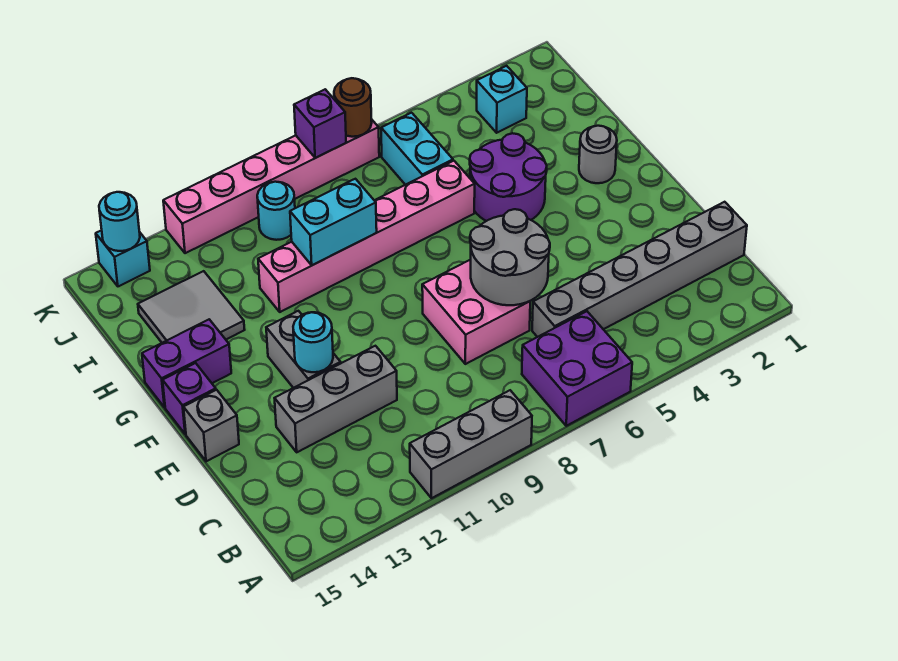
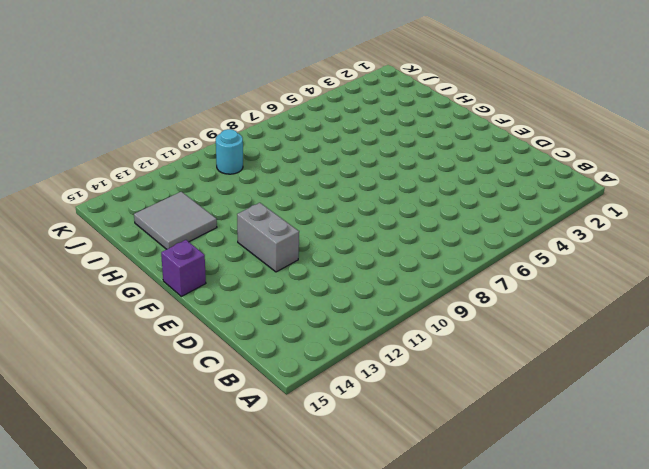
none -> purple 2x2 brick [522,311,632,426]
none -> grey 1x3 brick [410,390,532,498]
none -> grey 1x6 brick [532,202,747,337]

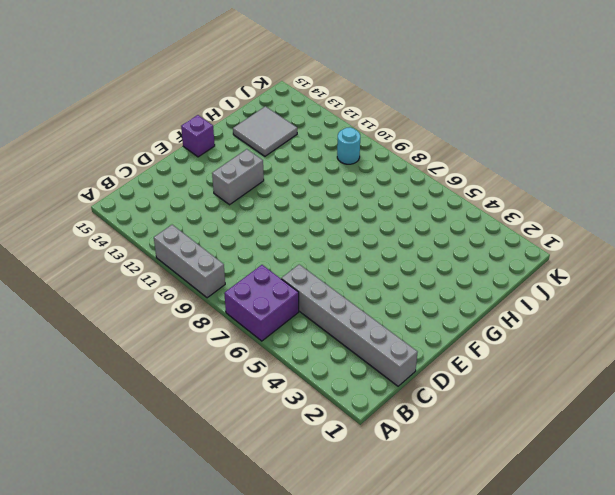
none -> pink 2x2 brick [422,260,530,364]
none -> grey 1x3 brick [275,346,397,452]
none -> grey 1x1 brick [184,390,239,461]

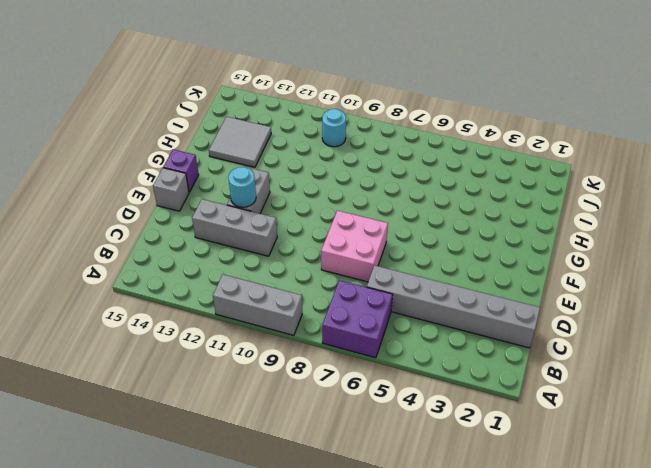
none -> grey 1x1 round brick [579,126,617,183]
none -> purple 2x2 round brick [470,133,547,221]
none -> purple 1x2 brick [142,319,231,408]

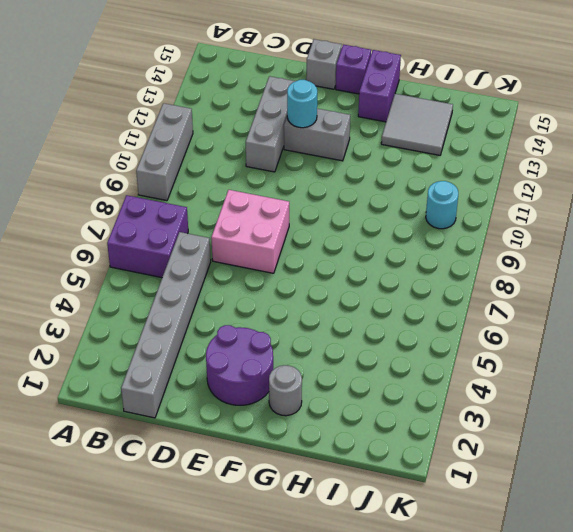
purple 2x2 round brick [206,325,273,405] -> purple 2x2 round brick moved to [470,133,547,221]
none -> pink 1x6 brick [258,161,475,312]
none -> cyan 1x2 brick [381,113,453,185]
none -> cyan 1x1 brick [477,66,527,133]

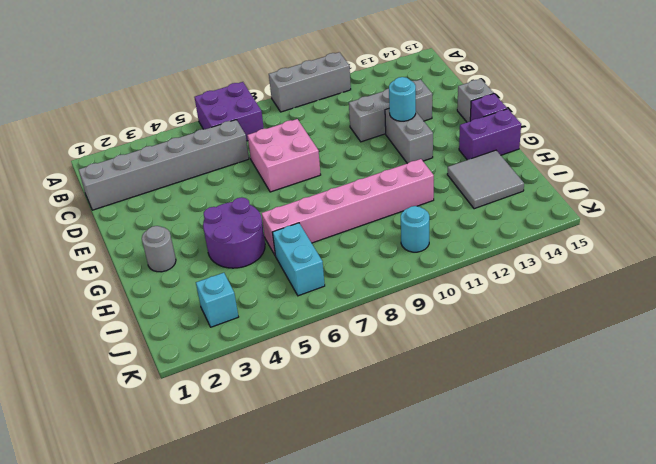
none -> pink 1x6 brick [163,119,379,253]
none -> cyan 1x1 brick [96,230,150,286]
none -> grey 2x2 round brick [470,209,550,305]

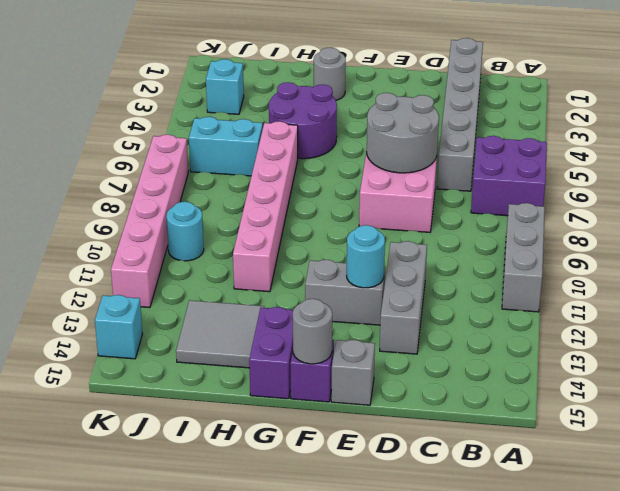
grey 1x1 round brick [293,299,332,364] -> none
none -> cyan 1x2 brick [290,179,377,265]
none -> brown 1x1 round brick [334,78,372,137]
none -> purple 1x1 brick [294,89,346,158]

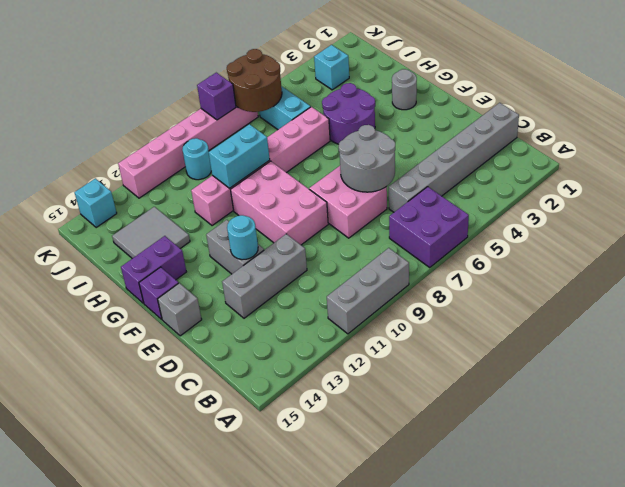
pink 2x3 brick [231,161,328,245] -> none
brown 2x2 round brick [227,49,282,112] -> brown 1x1 round brick [334,78,372,137]
none -> cyan 1x1 round brick [99,192,140,251]

